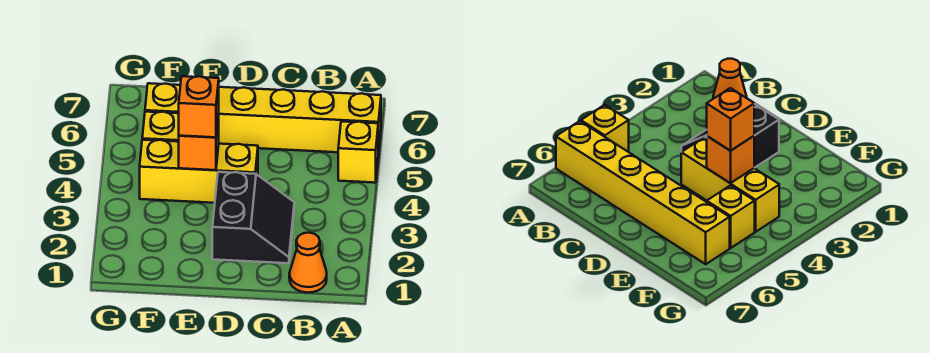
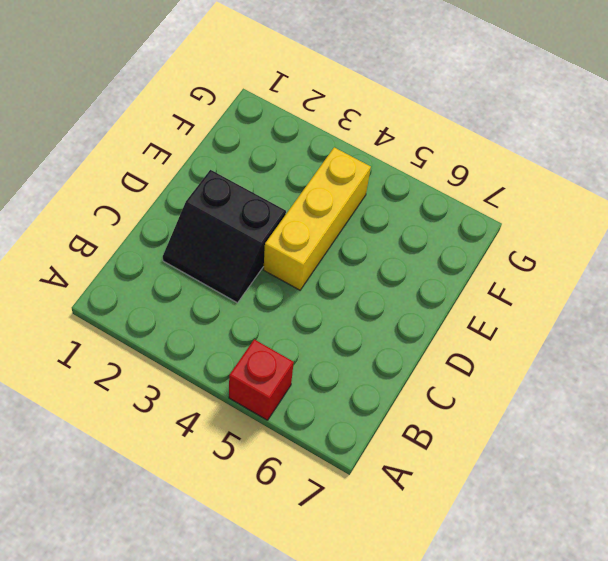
red 1x1 brick [229,339,294,420] -> yellow 1x1 brick [338,121,378,183]
none -> yellow 1x6 brick [145,83,381,154]
none -> orange 1x1 cone [289,233,327,293]

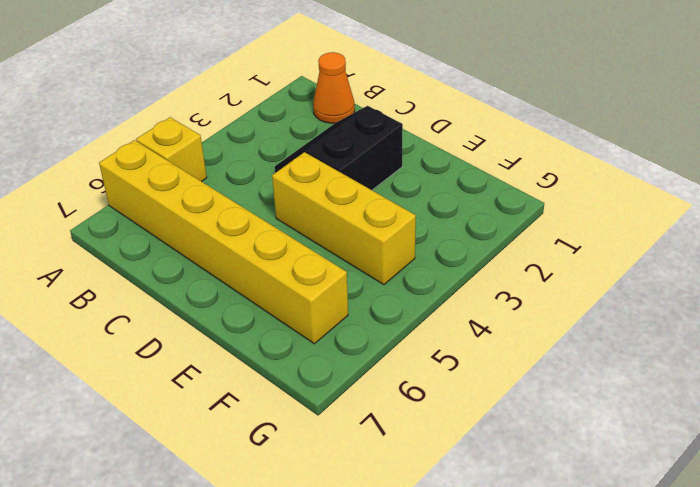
none -> yellow 1x1 brick [142,112,179,142]
none -> orange 1x1 brick [179,114,219,170]

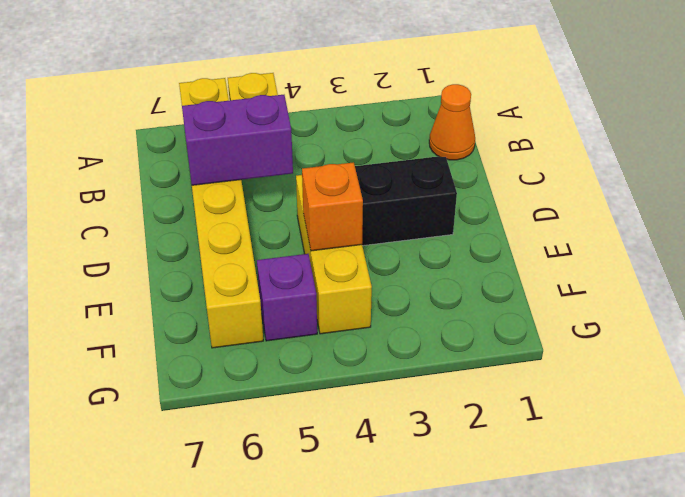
purple 1x2 brick [182,95,293,185] -> none
purple 1x1 brick [257,254,317,341] -> yellow 1x1 brick [142,112,179,142]
none -> orange 1x1 brick [179,76,219,137]

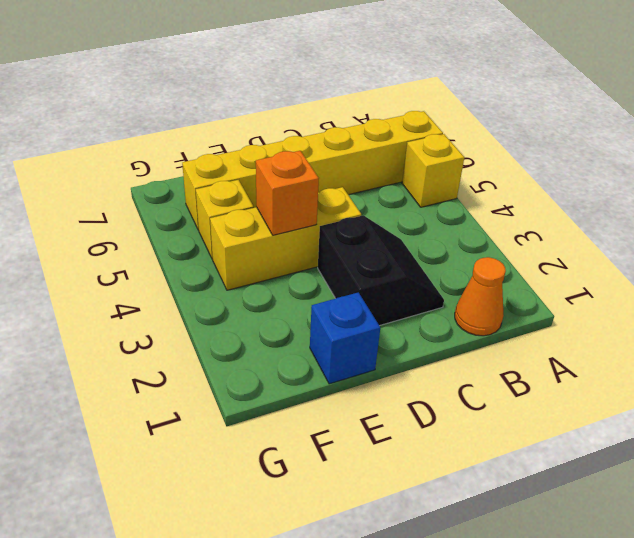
blue 1x1 brick [310,292,380,384] -> none
none -> orange 1x1 brick [179,76,219,137]

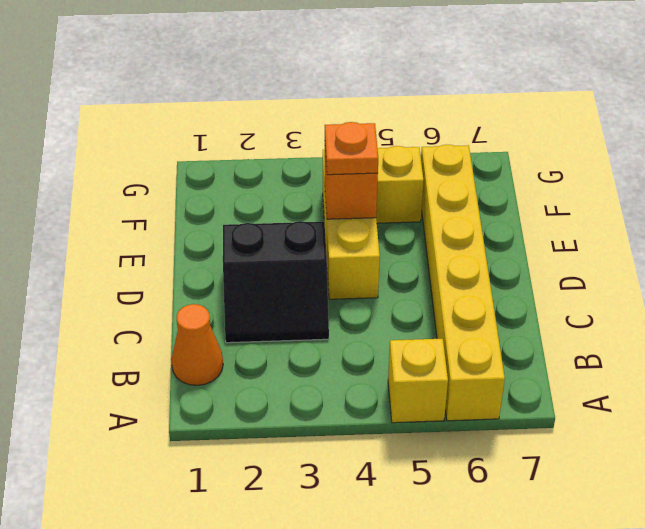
orange 1x1 plate [325,122,378,175] -> orange 1x1 brick [179,76,219,137]

